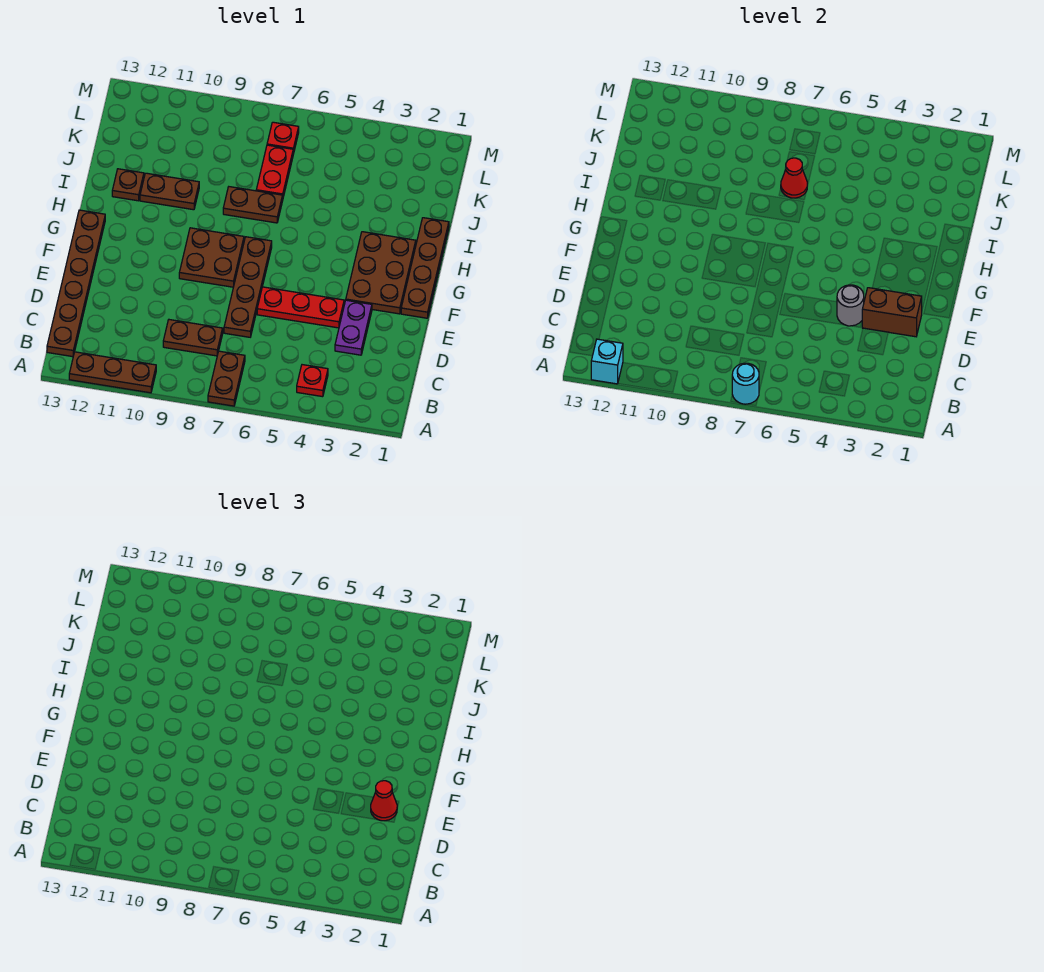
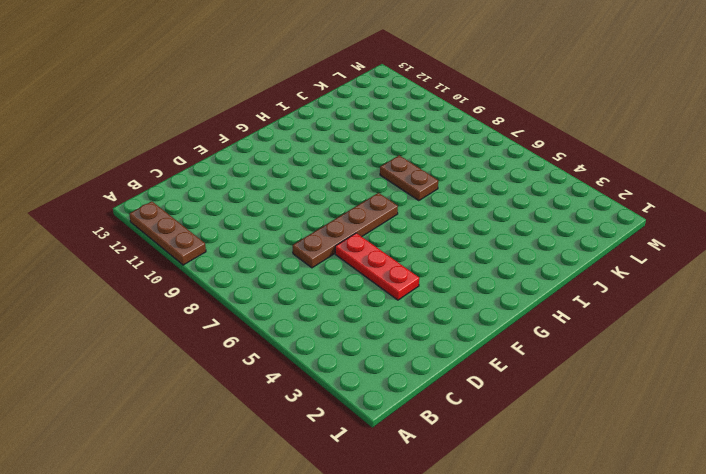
none -> brown 1x2 plate [208,351,245,406]
none -> red 1x1 plate [297,365,328,397]
none -> brown 1x6 plate [47,210,105,357]

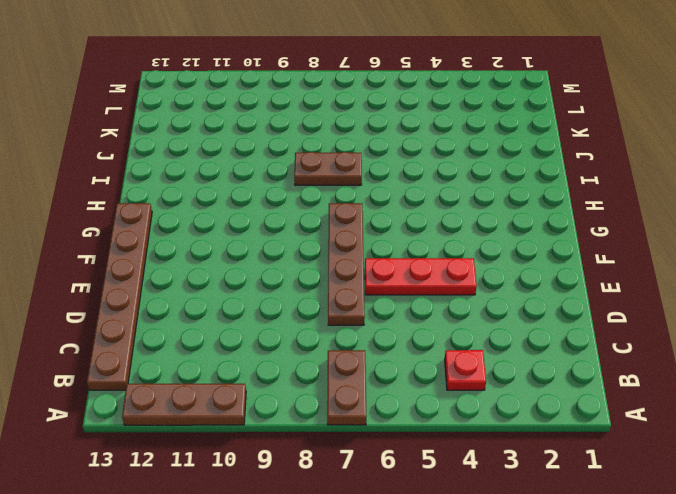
none -> brown 1x2 plate [163,320,223,356]
none -> purple 1x2 plate [335,300,372,355]
none -> brown 1x4 plate [401,218,449,318]

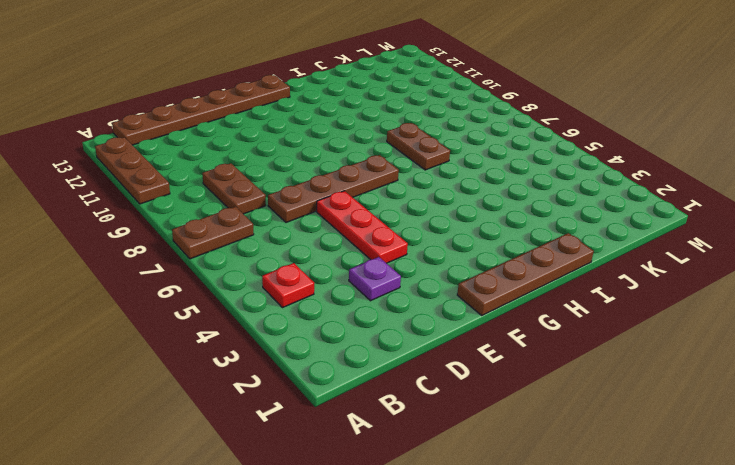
purple 1x1 plate [349,257,401,301] -> purple 1x2 plate [335,300,372,355]
none -> brown 2x3 plate [346,232,416,314]
none -> brown 2x2 plate [179,228,244,287]
none -> brown 1x2 plate [140,173,199,210]

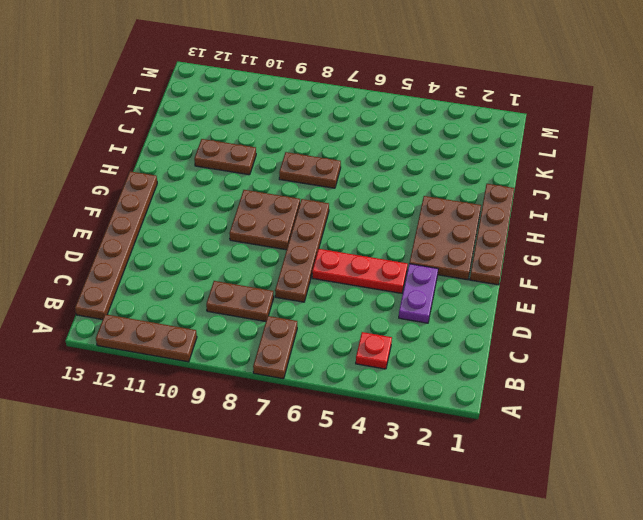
none -> brown 1x1 plate [112,169,144,201]
none -> red 1x2 plate [256,145,293,197]
none -> red 1x1 plate [267,122,299,154]

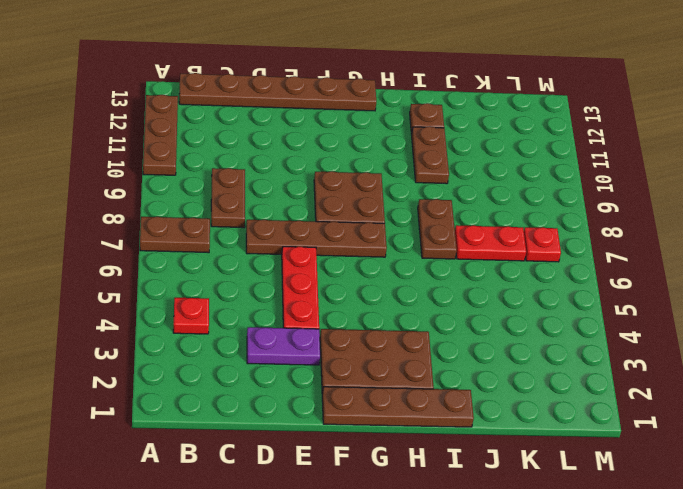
none -> cyan 1x1 round brick [732,363,759,404]
none -> cyan 1x1 brick [591,339,623,384]
none -> brown 1x2 brick [862,288,922,337]

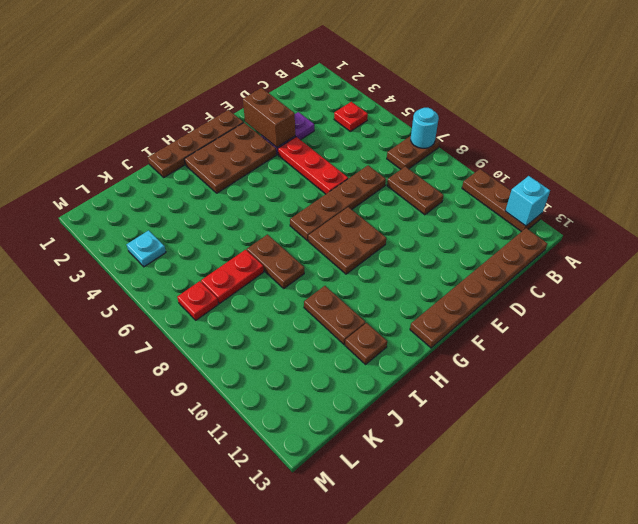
cyan 1x1 plate [126,230,166,267] -> none
none -> grey 1x1 round brick [837,285,864,326]
none -> red 1x1 cone [781,158,807,198]
none -> red 1x1 cone [371,781,397,821]

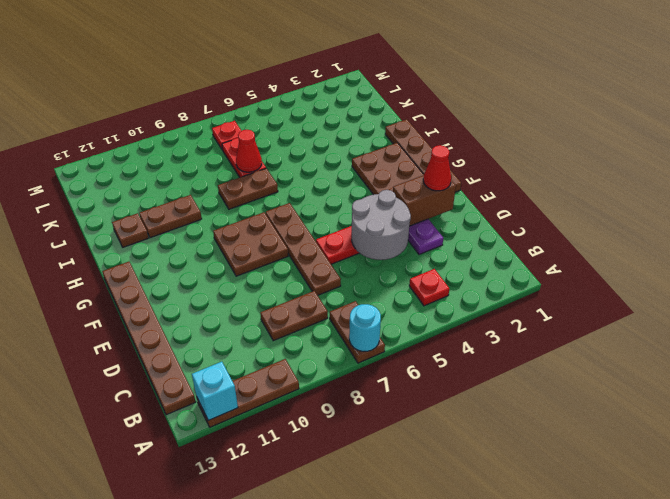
grey 2x2 round brick [352,190,411,260] -> grey 1x1 round brick [837,285,864,326]

